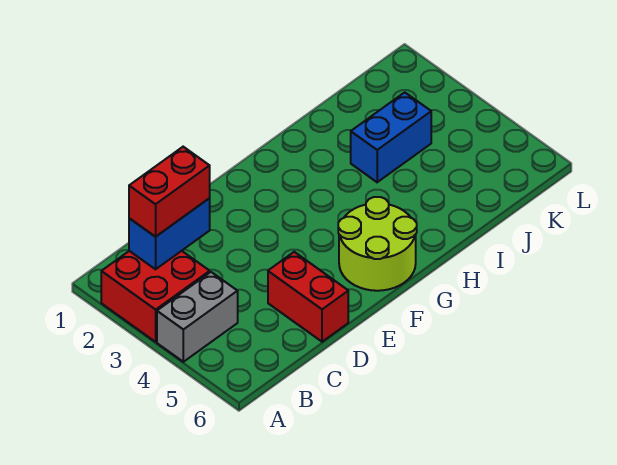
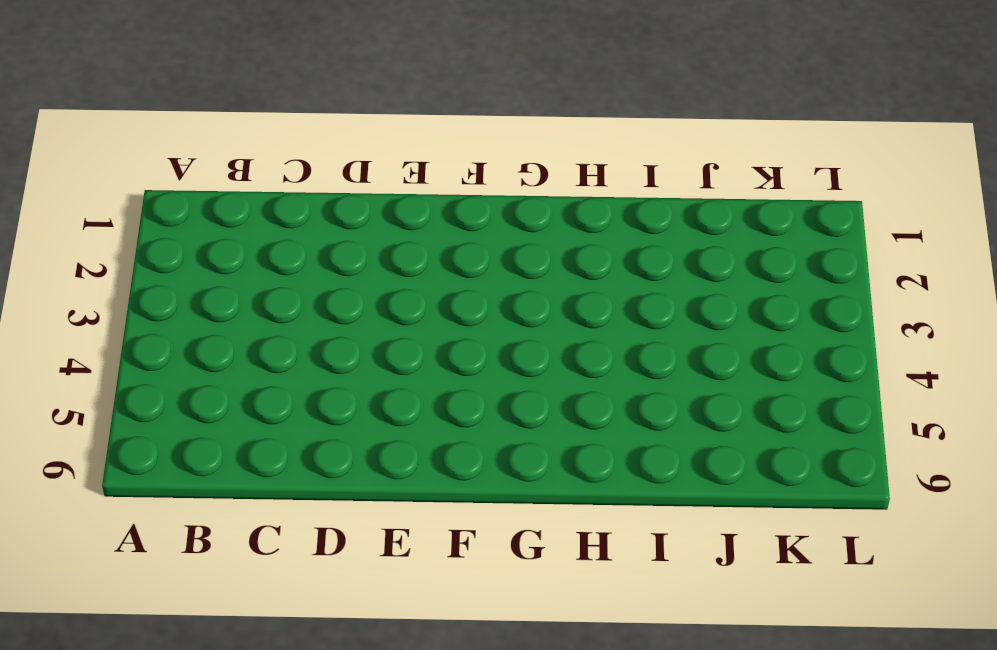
none -> red 2x2 brick [101,251,210,342]
none -> grey 1x2 brick [157,272,238,362]

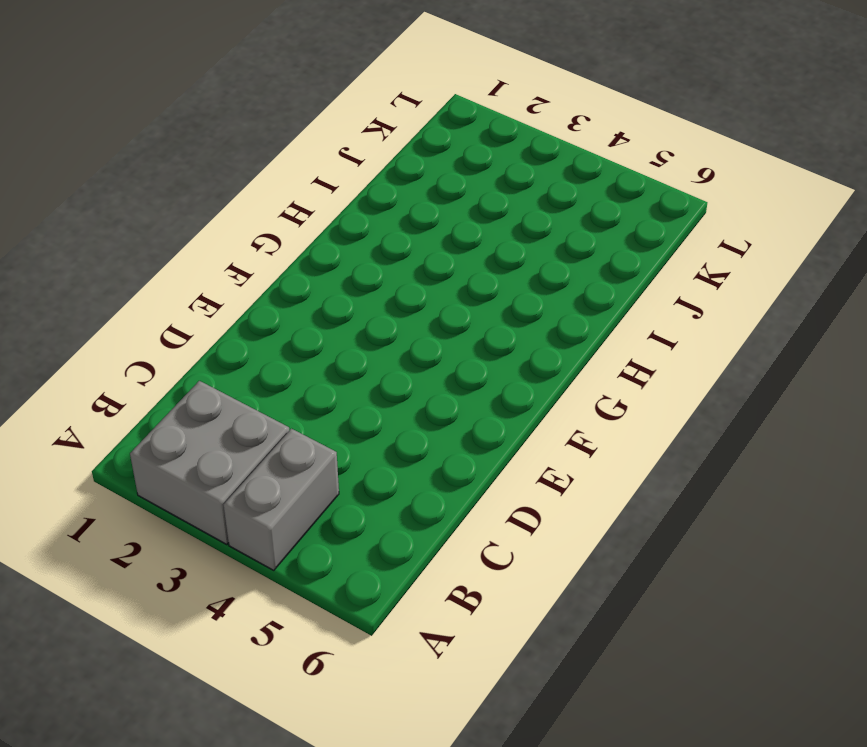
grey 2x2 brick [130,381,289,544] -> red 2x2 brick [101,251,210,342]
none -> red 1x2 brick [268,252,348,342]
none -> lime 2x2 round brick [338,197,417,291]

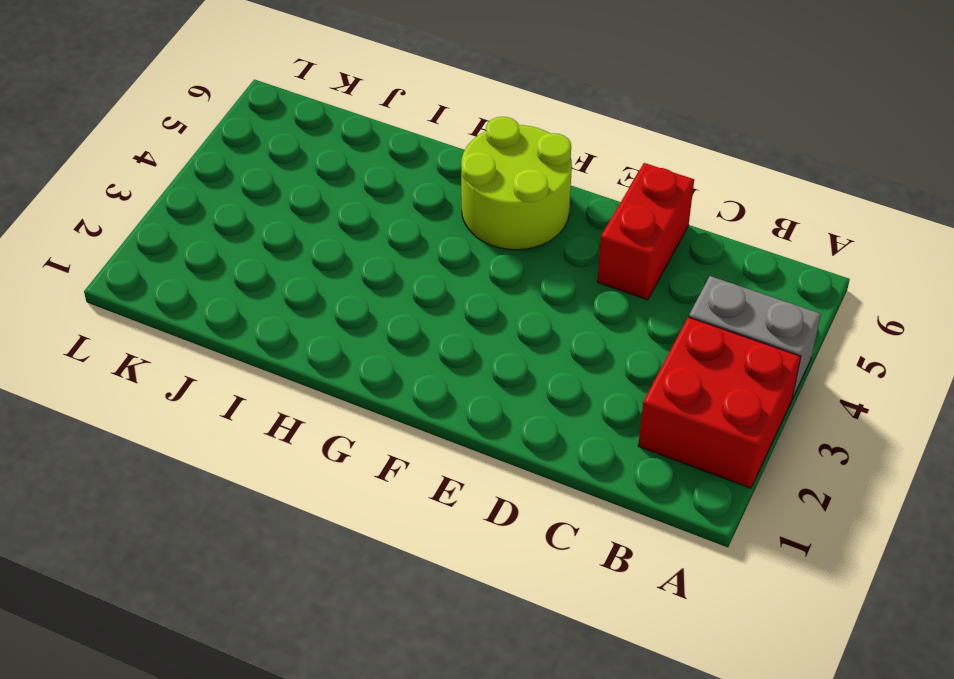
none -> blue 1x2 brick [351,92,431,182]
none -> blue 1x2 brick [129,198,210,269]

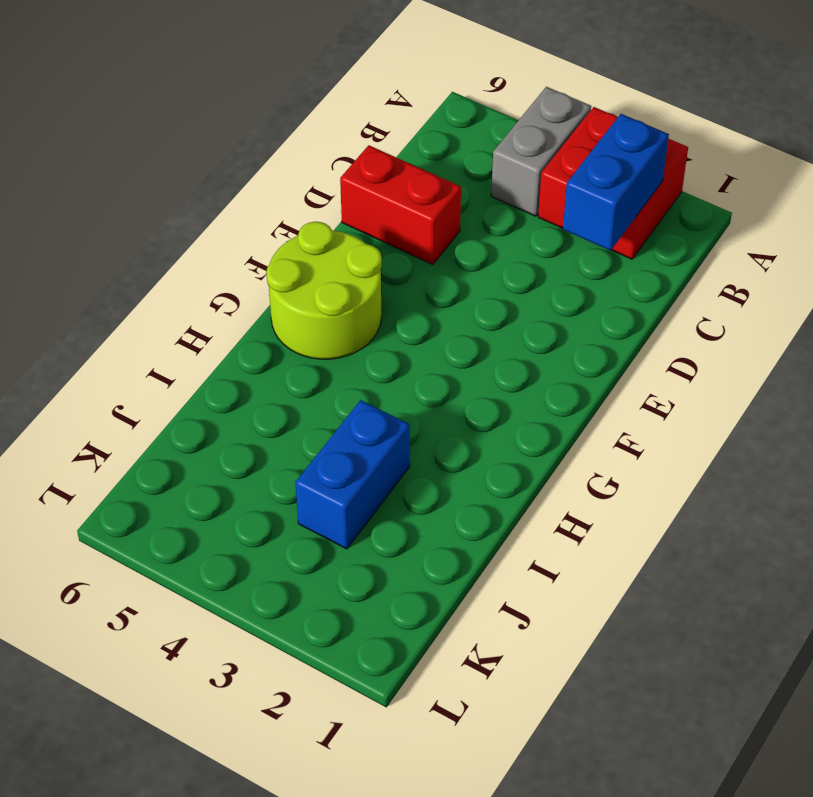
none -> red 1x2 brick [129,147,210,237]

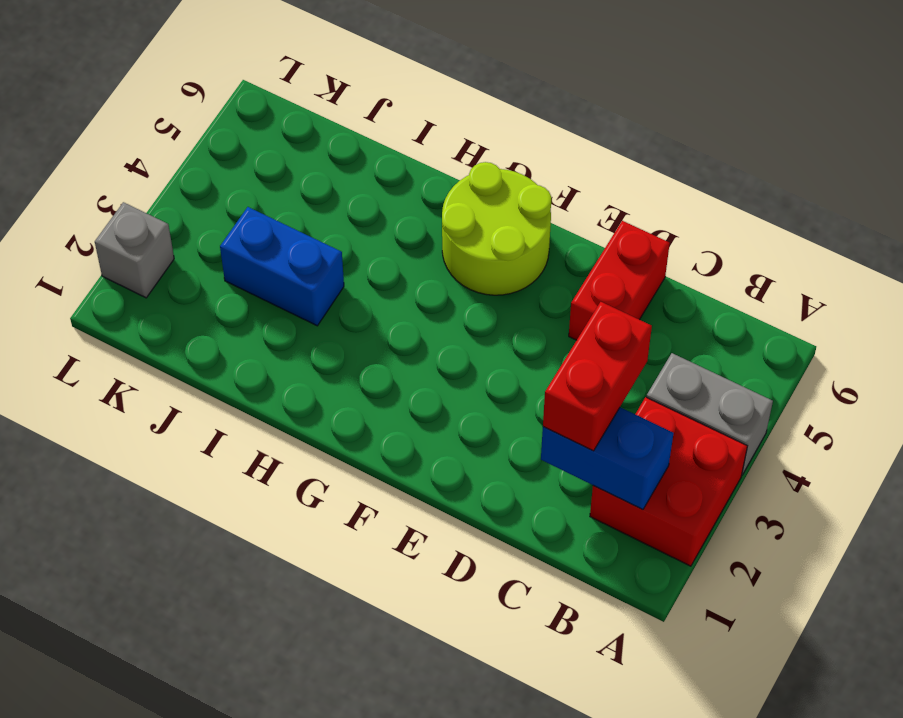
red 1x2 brick [543,302,652,451] -> red 1x2 brick turned to [129,147,210,237]
grey 1x1 brick [95,202,174,298] -> none

